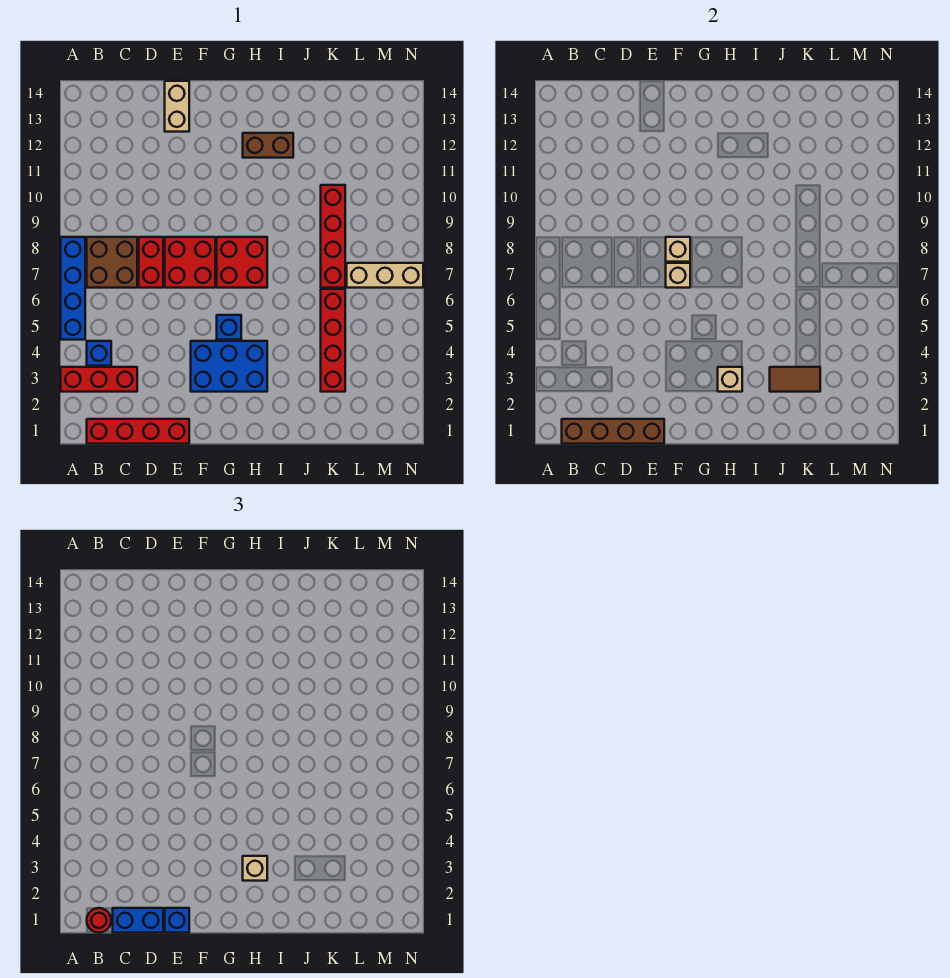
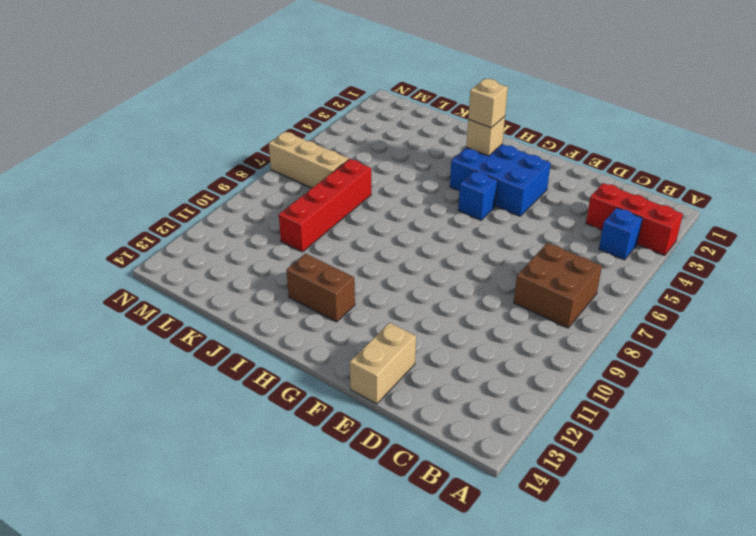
none -> blue 1x4 brick [61,237,85,340]
none -> red 1x4 brick [87,419,189,444]
none -> red 1x2 brick [139,237,163,288]

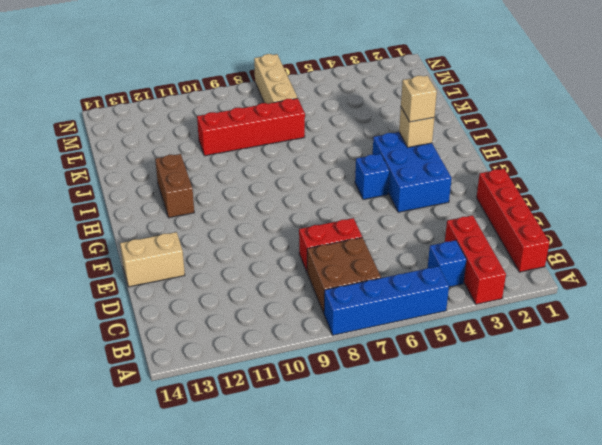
none -> red 2x2 brick [165,237,215,288]
none -> red 2x2 brick [217,237,267,288]
none -> red 1x4 brick [321,289,345,392]

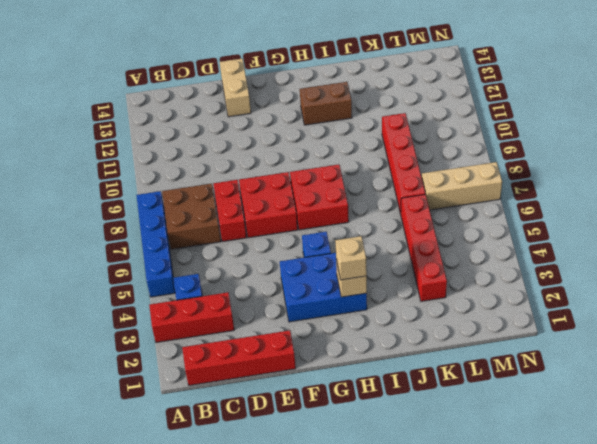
none -> brown 1x4 brick [562,419,664,444]
none -> tan 1x1 brick [666,263,690,288]
none -> tan 1x1 brick [666,237,690,262]

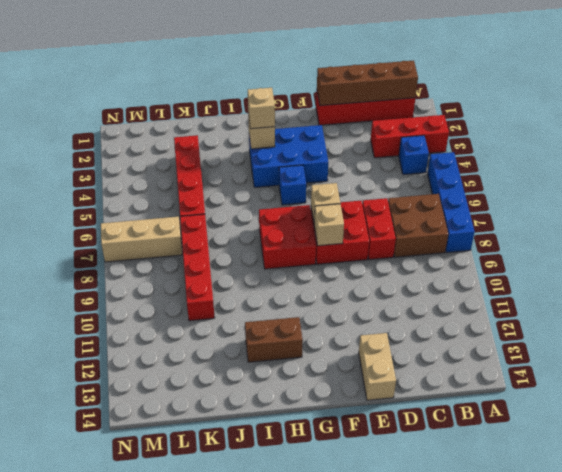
none -> brown 1x2 tile [770,367,820,392]
none -> red 1x1 round brick [87,908,111,933]
none -> blue 1x2 brick [113,908,163,933]

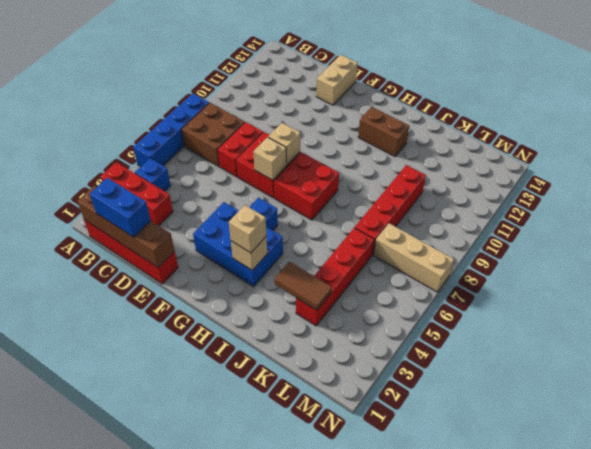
none -> red 1x1 round brick [87,908,111,933]
none -> blue 1x1 brick [165,908,189,933]

